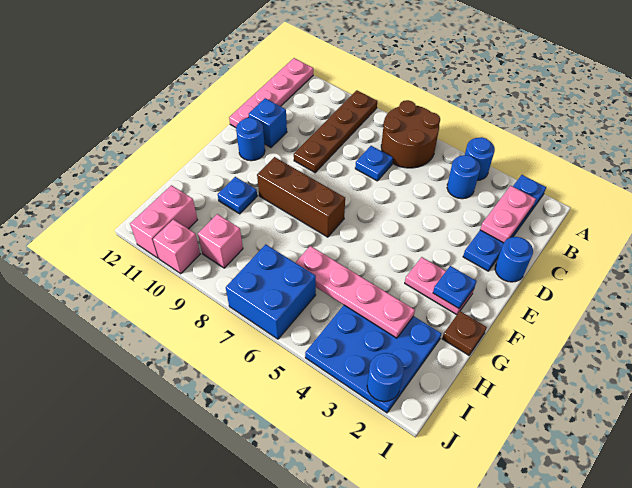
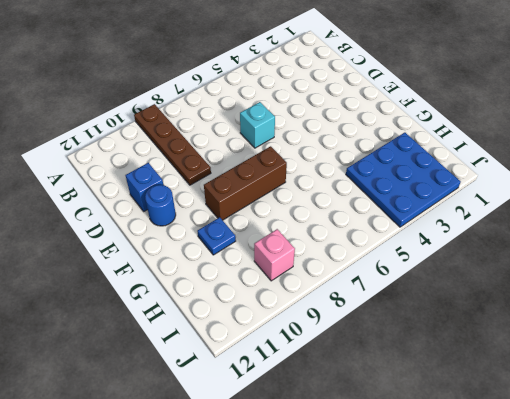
cyan 1x1 brick [240,102,275,148] -> none
none -> blue 1x4 plate [463,175,546,271]
none -> blue 1x1 round brick [465,137,495,180]
none -> brown 2x2 round brick [381,100,440,168]

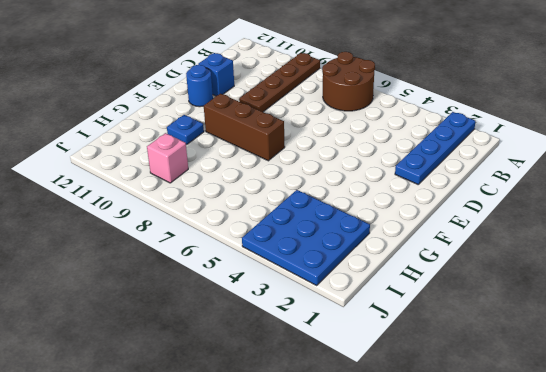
none -> blue 1x1 round brick [465,137,495,180]
none -> pink 1x4 plate [229,58,313,127]
none -> blue 1x1 round brick [447,155,480,199]

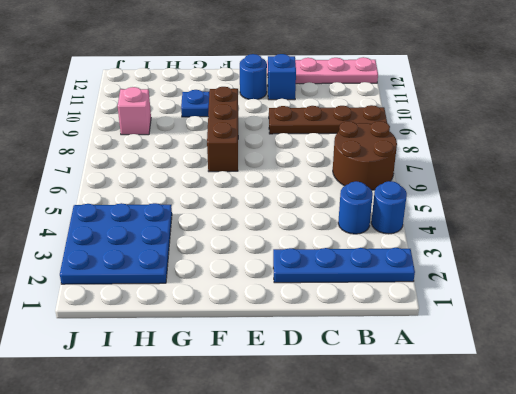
none -> blue 1x1 plate [355,146,393,181]
none -> blue 1x1 round brick [495,237,533,282]
none -> pink 1x2 plate [405,257,474,315]

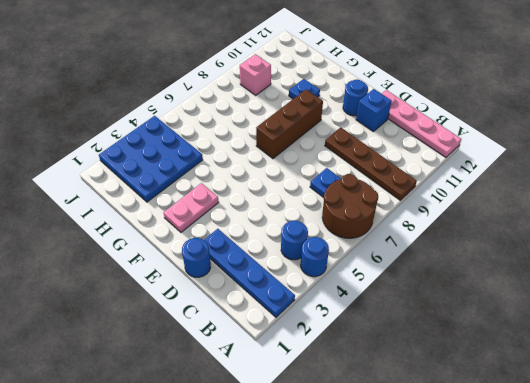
none -> brown 1x1 plate [442,311,487,355]
none -> blue 2x2 brick [226,244,316,339]
none -> pink 1x2 brick [130,185,197,258]

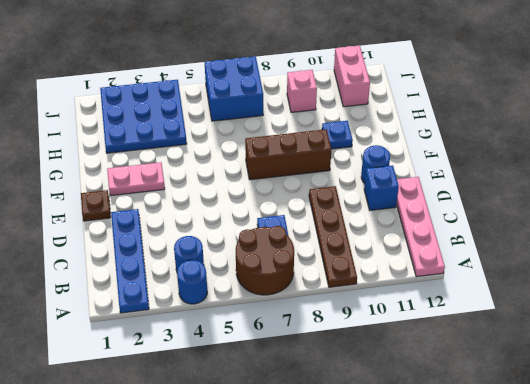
brown 1x1 plate [81,190,111,221] -> brown 1x1 plate moved to [442,311,487,355]
none -> blue 1x1 round brick [495,237,533,282]
none -> pink 1x1 brick [153,219,200,274]
none -> pink 1x2 plate [480,186,536,243]

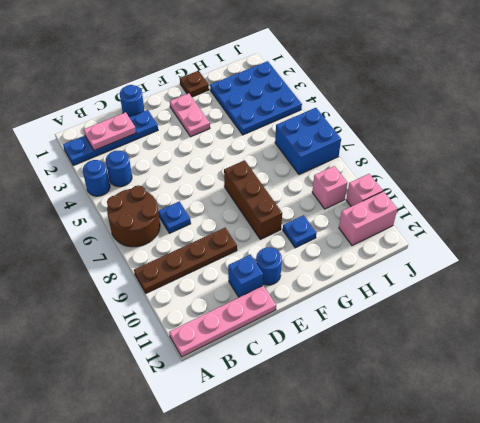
none -> blue 1x1 plate [433,266,476,308]
none -> pink 1x4 plate [295,246,415,338]
none -> blue 1x1 round brick [367,353,404,402]

